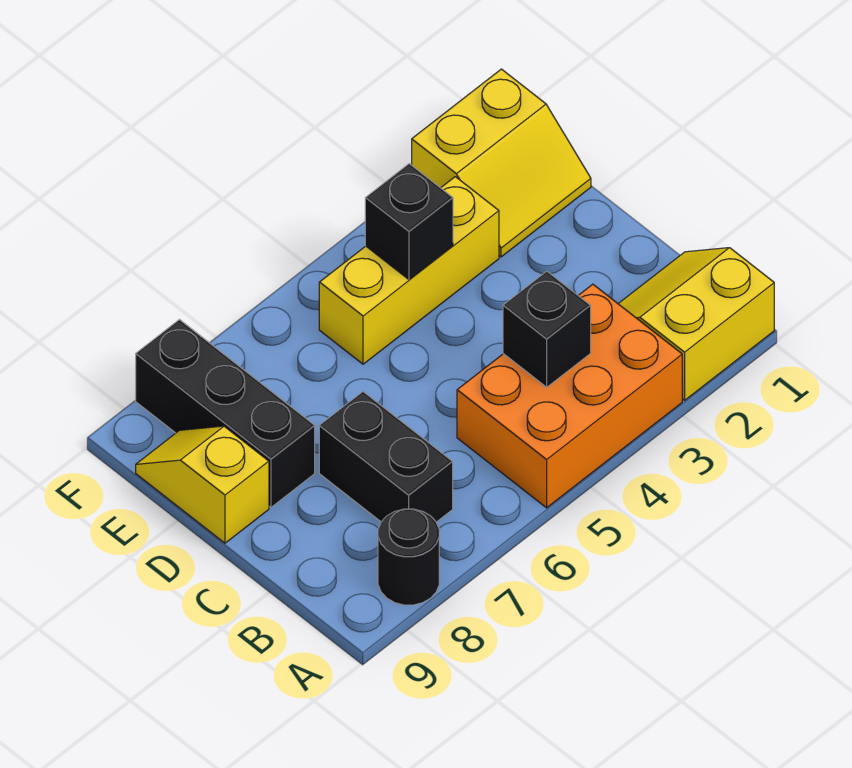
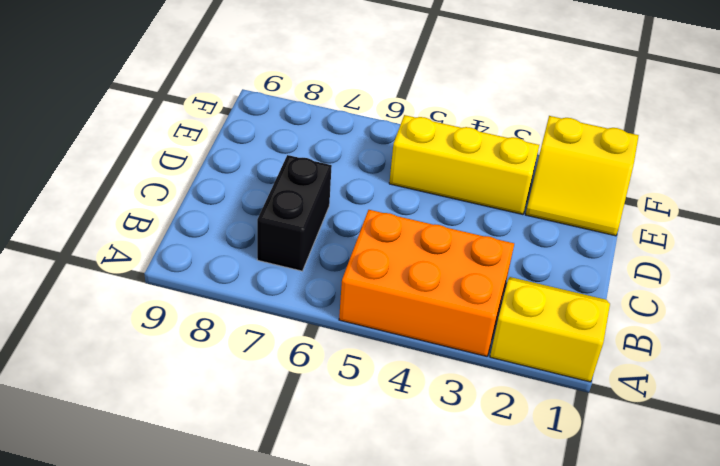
none -> black 1x1 round brick [378,509,439,605]
none -> black 1x3 brick [136,320,315,507]

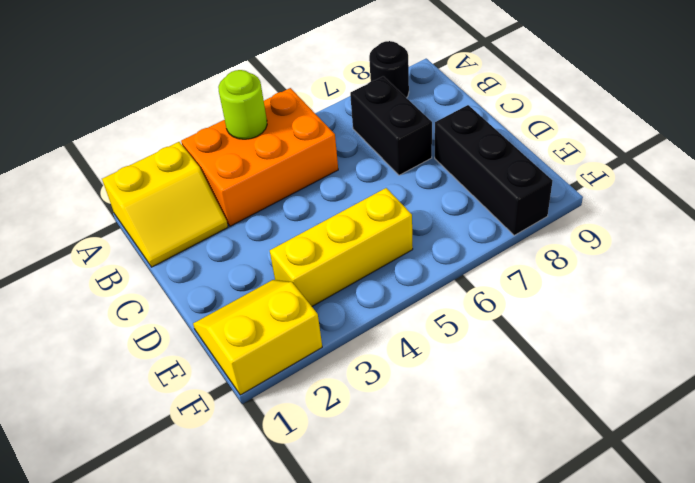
lime 1x1 round brick [218,70,267,139] -> none
none -> yellow 1x2 slope [136,426,269,543]
none -> black 1x1 brick [503,271,591,387]

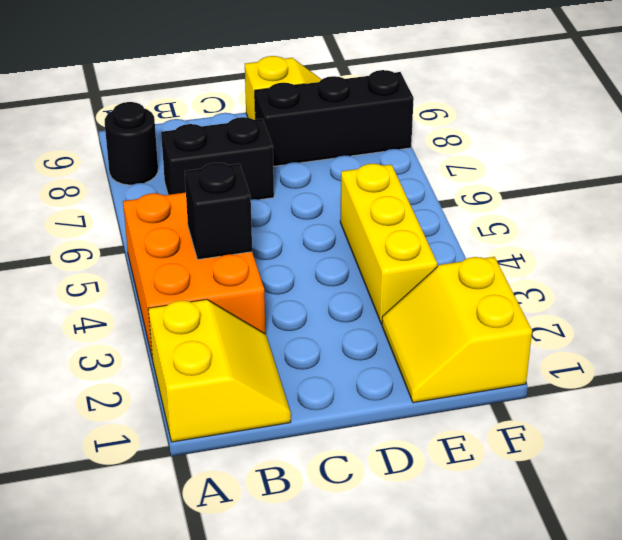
none -> black 1x1 brick [365,164,453,280]

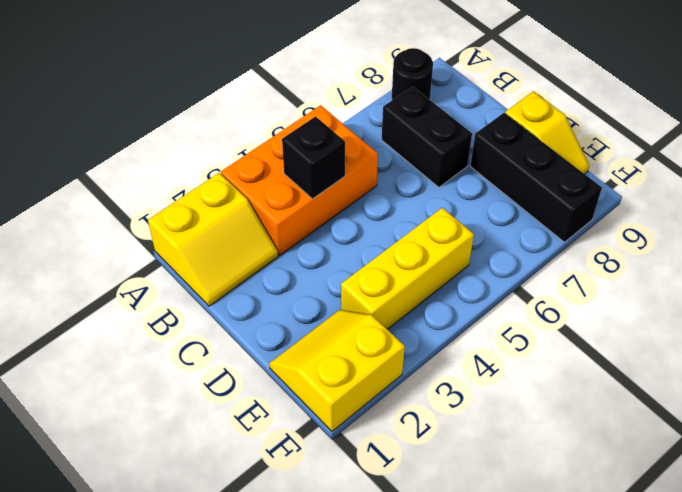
none -> black 1x1 brick [365,164,453,280]

